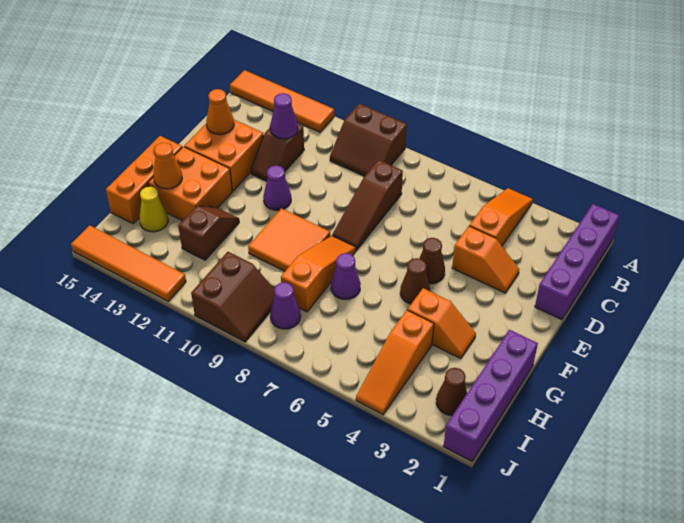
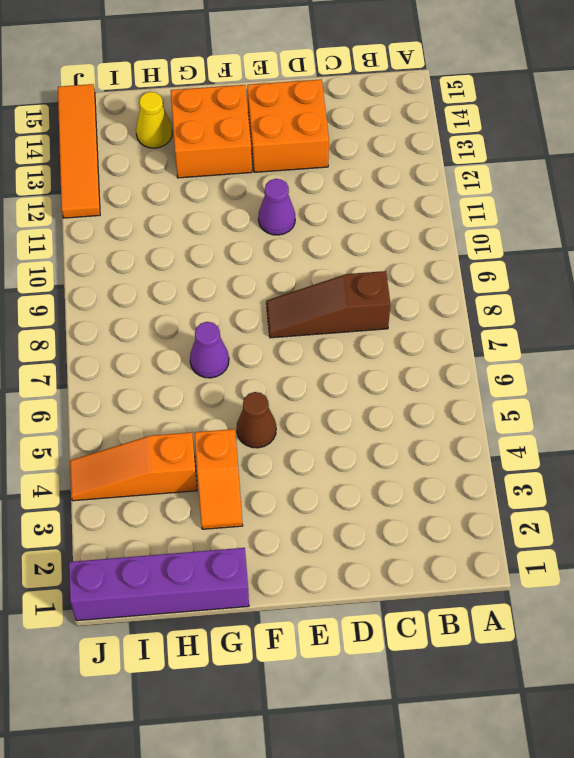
none -> purple 1x4 brick [535,204,619,320]
none -> orange 1x3 slope [469,188,533,246]
none -> brown 2x2 slope [330,104,407,176]

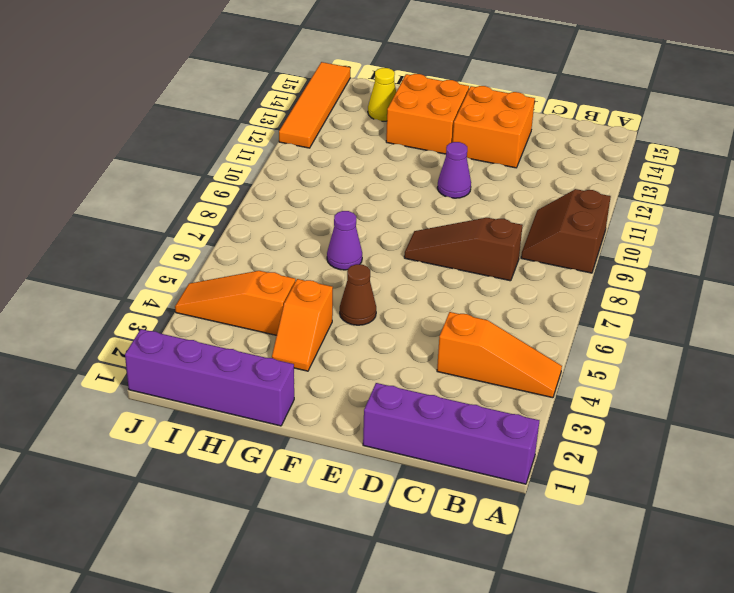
none -> orange 1x4 tile [230,70,334,132]
none -> brown 1x2 slope [251,124,304,181]
none -> orange 1x2 slope [452,226,519,293]

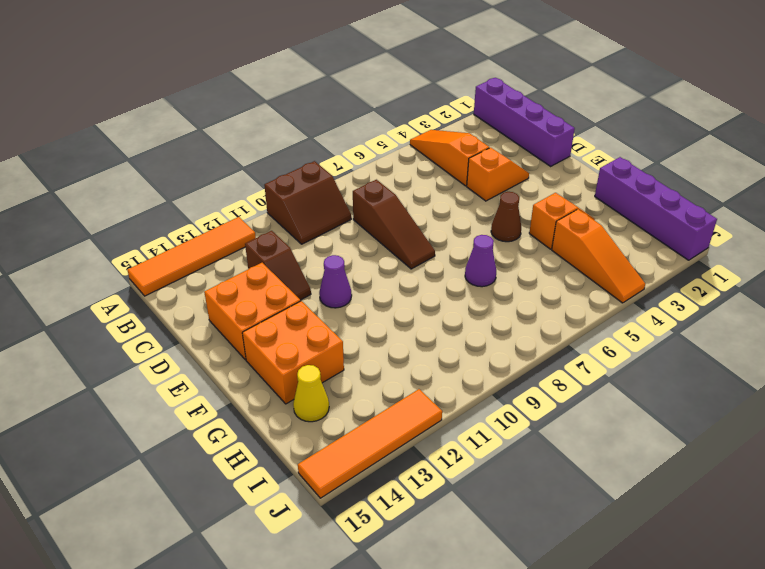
none -> brown 1x1 cone [419,238,445,284]
none -> orange 1x3 slope [281,236,356,312]
none -> orange 2x2 tile [248,208,330,271]

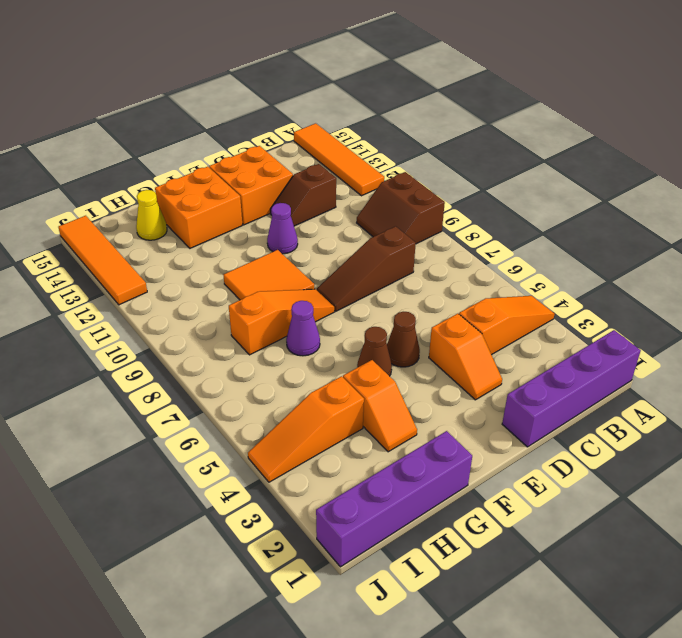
none -> orange 1x3 brick [106,136,182,224]
none -> brown 1x2 slope [178,206,239,260]
none -> brown 1x1 cone [436,368,467,416]

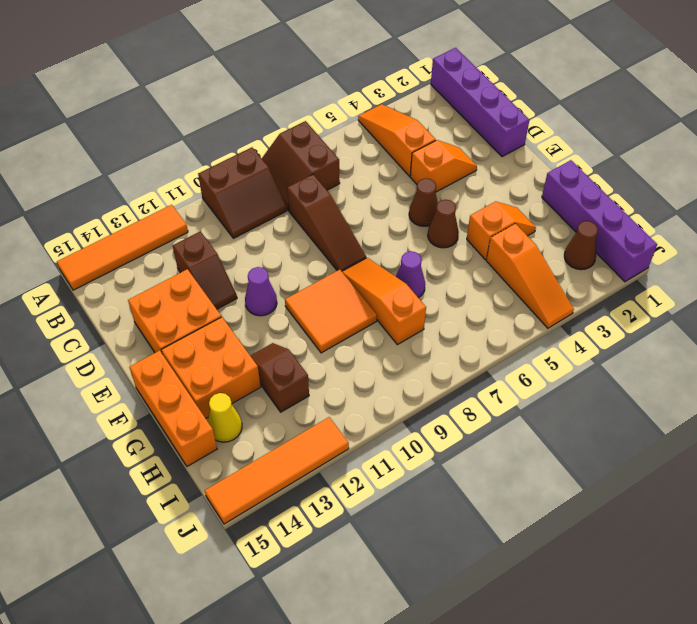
brown 2x2 slope [262,121,340,210] -> brown 2x2 slope turned to [191,252,275,342]
none -> purple 1x1 cone [270,282,301,329]
none -> purple 1x1 cone [270,93,298,139]
none -> orange 1x1 cone [206,89,234,135]

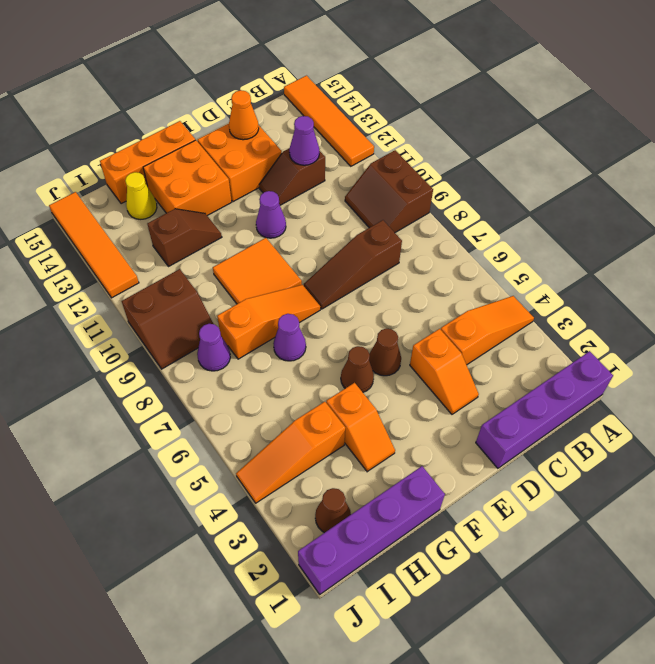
none -> orange 1x1 cone [153,143,182,189]

